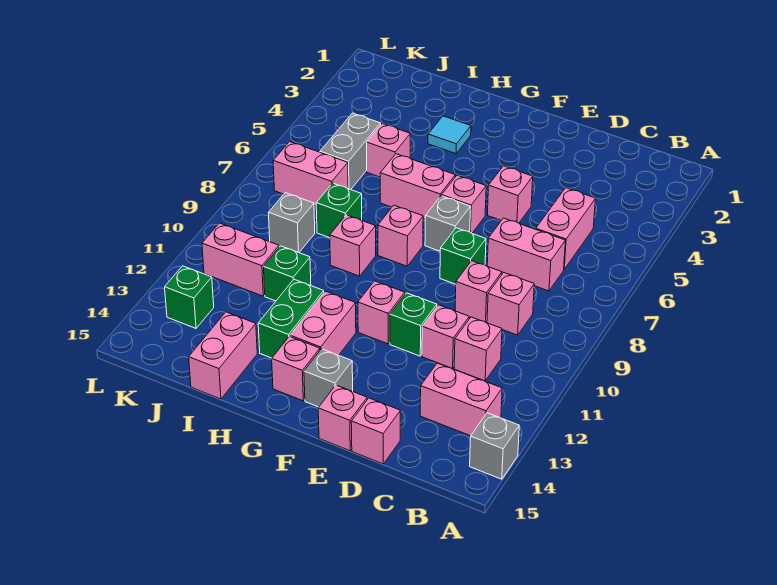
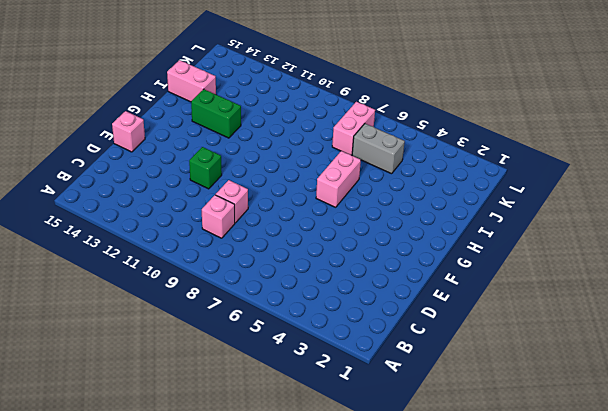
none -> grey 1x1 brick [470,413,519,479]
none -> pink 1x2 brick [420,363,502,436]
none -> pink 1x2 brick [536,188,596,269]
none -> pink 1x2 brick [487,218,565,291]

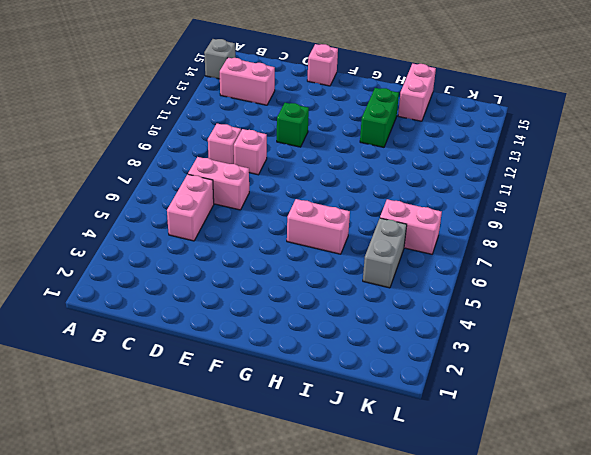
none -> pink 1x1 brick [454,317,502,381]
none -> pink 1x1 brick [422,305,469,368]
none -> pink 1x1 brick [351,398,400,464]
none -> pink 1x1 brick [488,166,533,223]

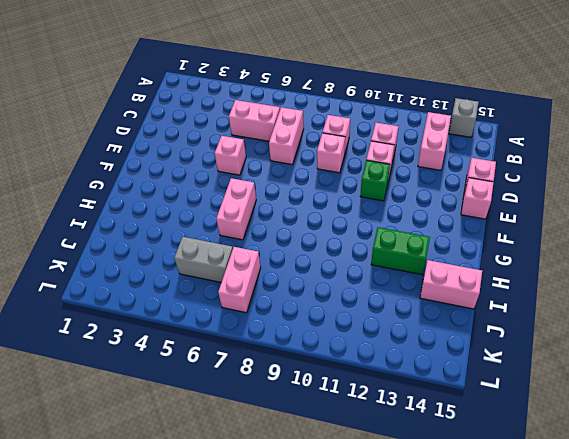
none -> green 1x1 brick [440,228,486,284]
none -> pink 1x1 brick [442,175,486,233]
none -> grey 1x1 brick [425,196,471,251]
none -> pink 1x1 brick [358,281,405,344]

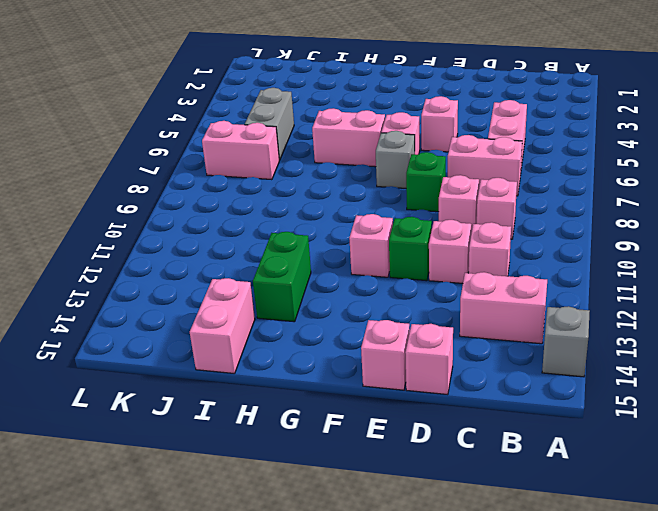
none -> grey 1x1 brick [304,349,353,407]
none -> pink 1x1 brick [378,205,423,266]
none -> pink 1x2 brick [290,291,356,355]
none -> pink 1x1 brick [272,336,320,401]

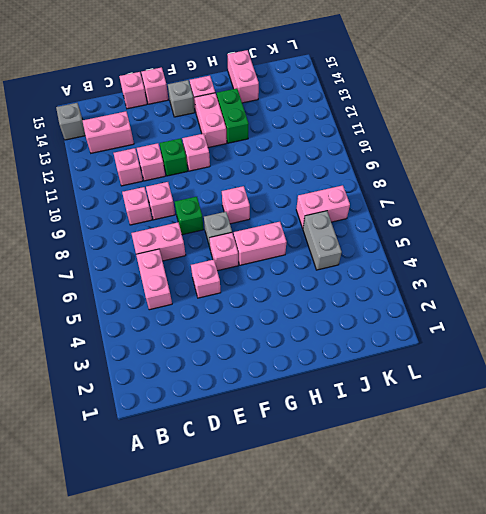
none -> cyan 1x1 tile [428,116,471,154]
none -> pink 1x1 brick [330,215,376,276]
none -> pink 1x1 brick [367,124,410,177]
none -> green 1x1 brick [316,183,362,238]

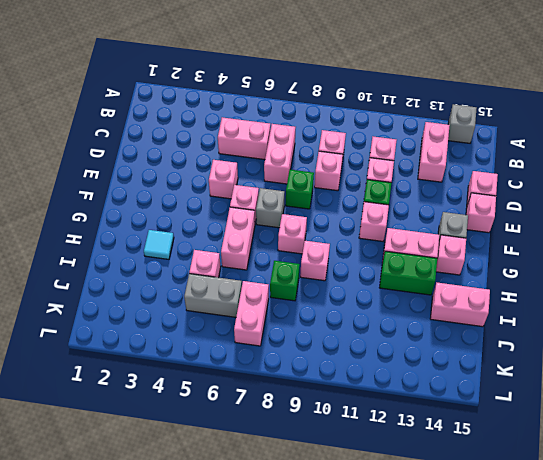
none -> green 1x1 brick [264,246,311,301]
none -> grey 1x1 brick [268,193,315,253]
none -> pink 1x2 brick [202,223,279,296]
none -> green 1x1 brick [165,266,214,328]

